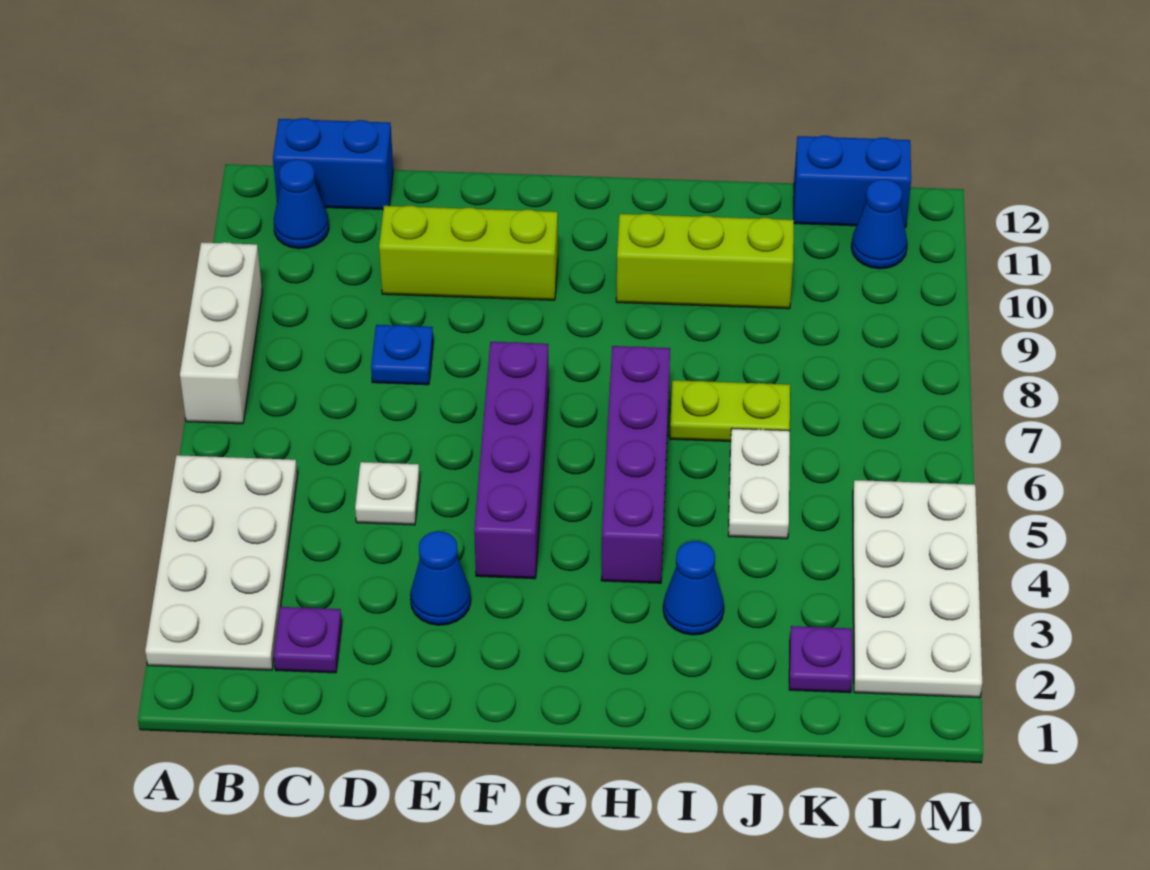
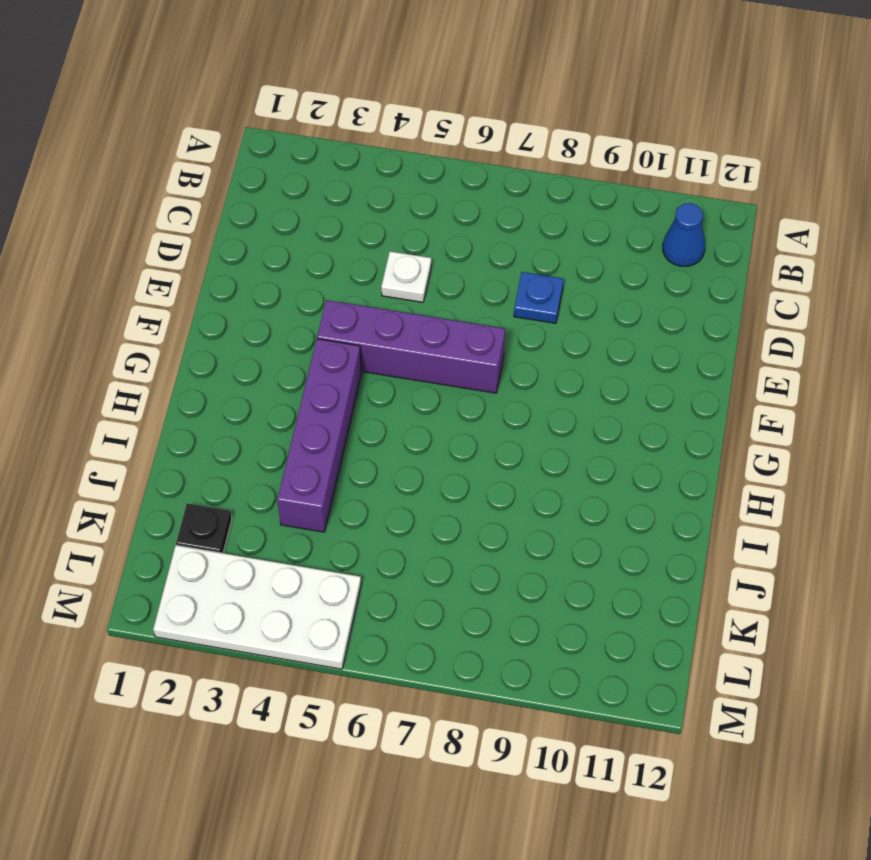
purple 1x4 brick [277,339,361,532] -> purple 1x4 brick turned to [601,346,670,583]
black 1x1 plate [176,503,232,553] -> purple 1x1 plate [789,626,852,693]
none -> white 2x4 plate [145,455,297,670]
none -> white 1x3 brick [180,242,262,424]
none -> blue 1x2 brick [273,118,393,210]

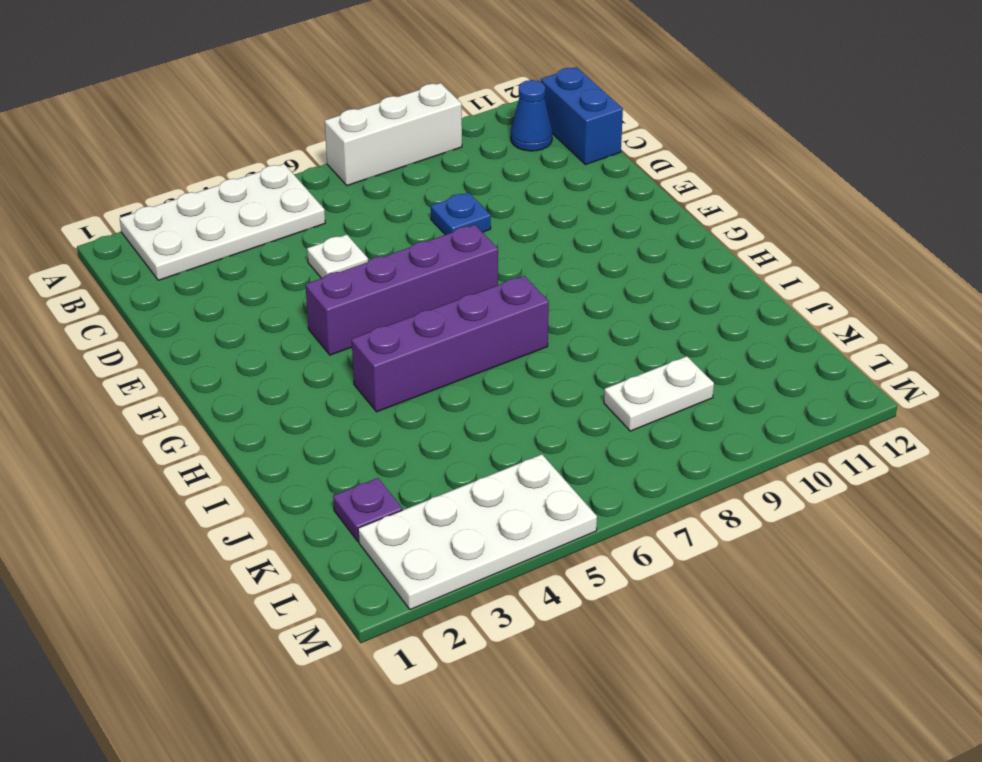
white 1x2 plate [604,356,714,431] -> white 1x2 plate moved to [728,428,790,539]
none -> purple 1x1 plate [274,607,342,673]
none -> lime 1x3 brick [379,206,558,300]
none -> blue 1x1 cone [410,531,471,625]

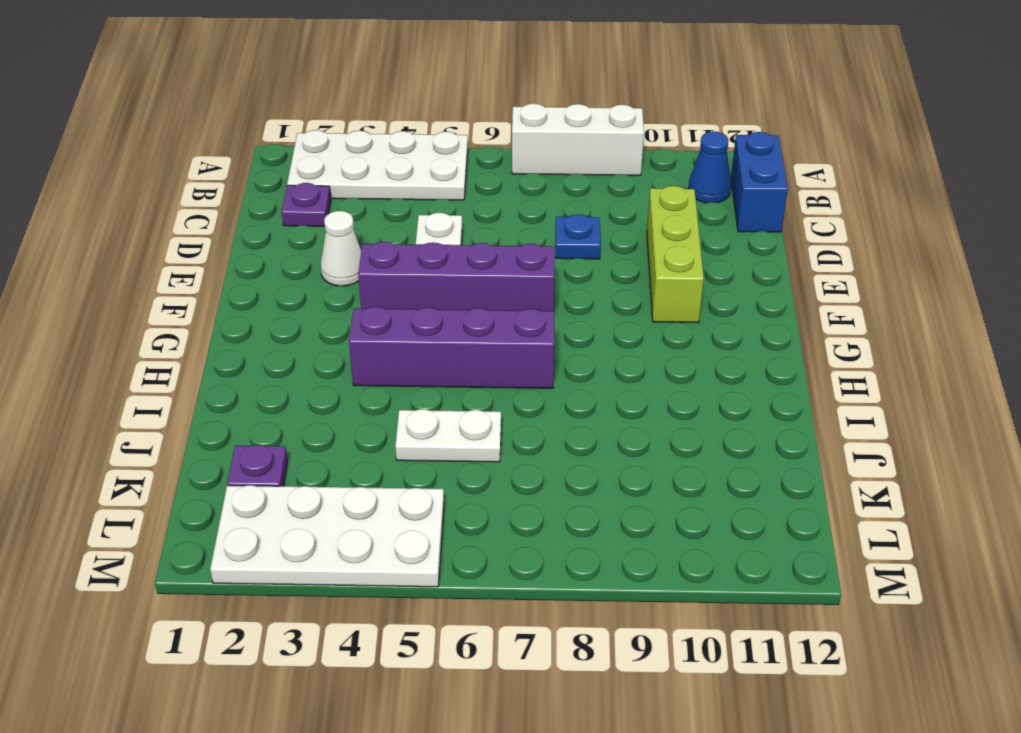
white 1x1 cone [320,211,361,286] -> blue 1x1 cone [410,531,471,625]
none -> lime 1x3 brick [616,214,794,309]
none -> blue 1x1 cone [663,541,724,635]
none -> lime 1x2 plate [670,380,790,441]

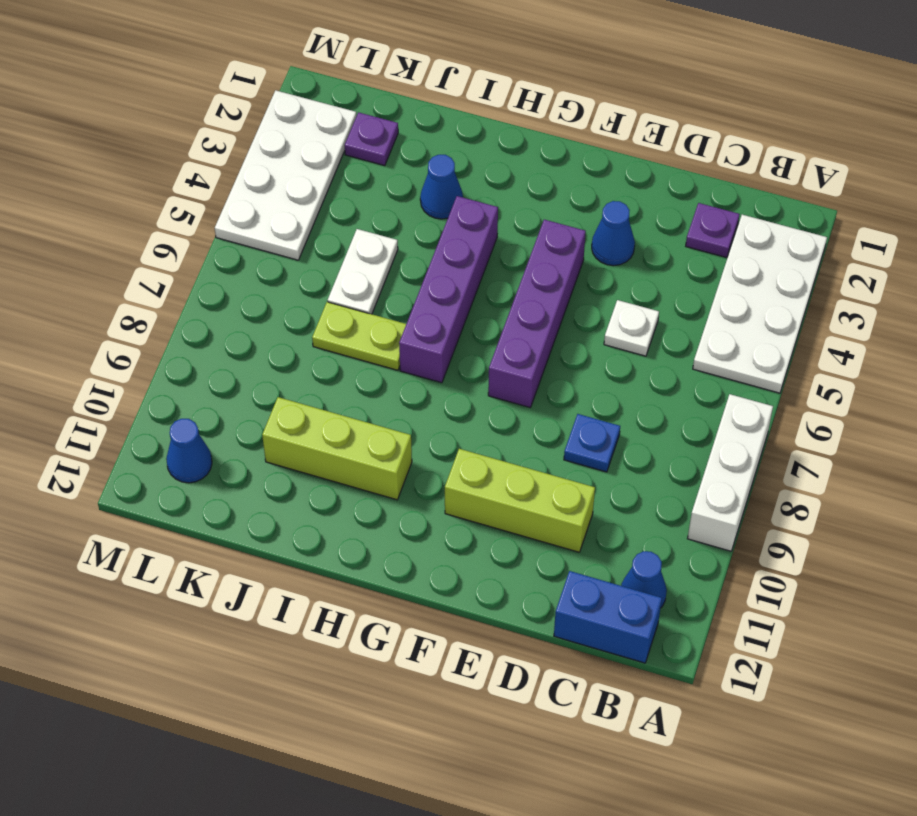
none -> blue 1x2 brick [794,136,911,227]

